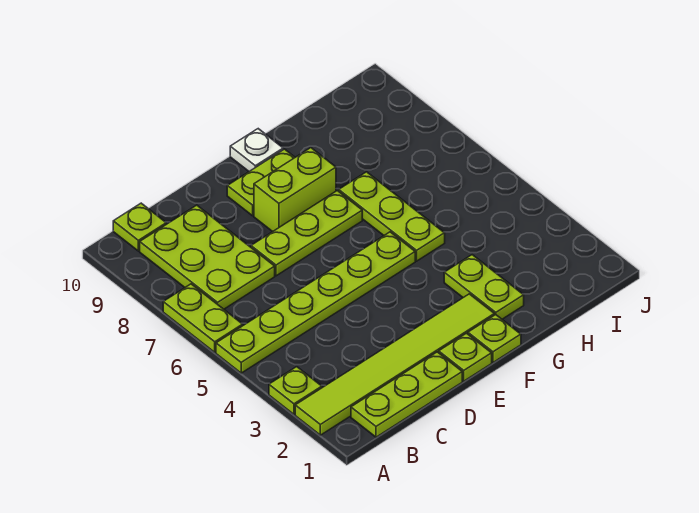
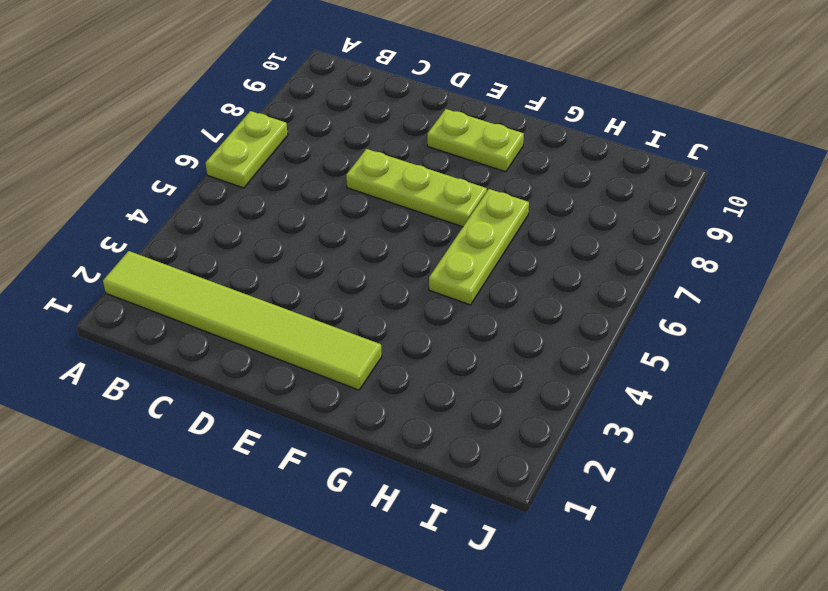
none -> lime 1x1 plate [269,367,322,414]
none -> lime 1x6 plate [216,232,415,373]
none -> lime 1x3 plate [351,352,462,437]

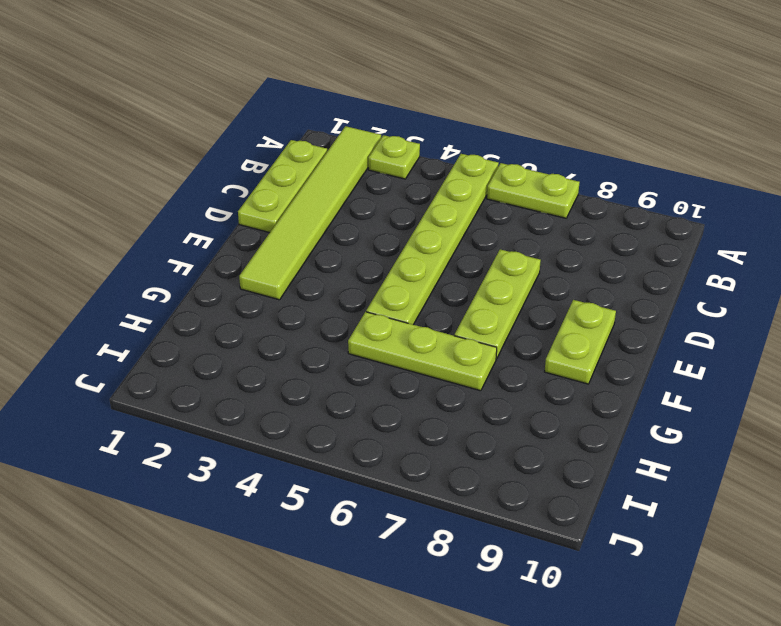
none -> lime 2x3 plate [140,205,275,309]
none -> lime 1x1 plate [113,203,166,251]
none -> lime 1x1 plate [439,333,492,381]

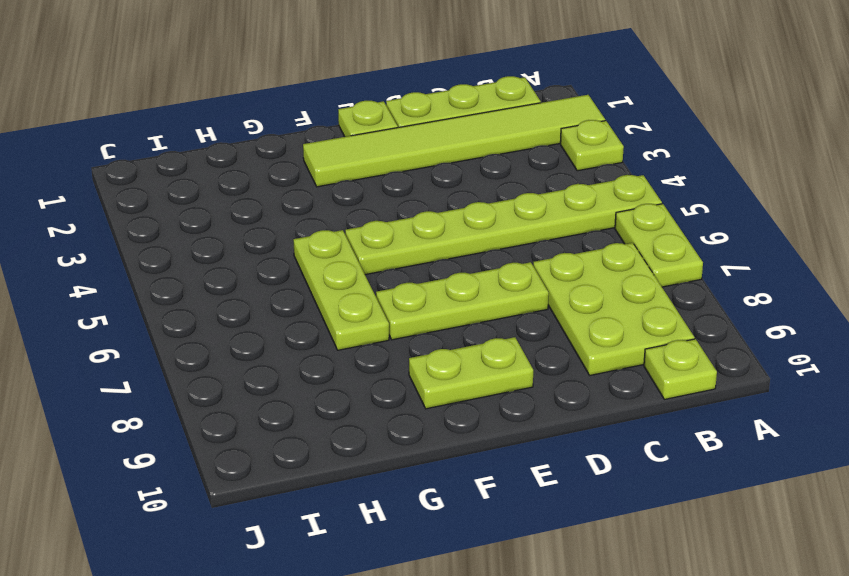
none -> lime 1x2 brick [254,148,336,232]
none -> lime 1x1 plate [468,315,521,362]
none -> white 1x1 plate [230,129,283,171]

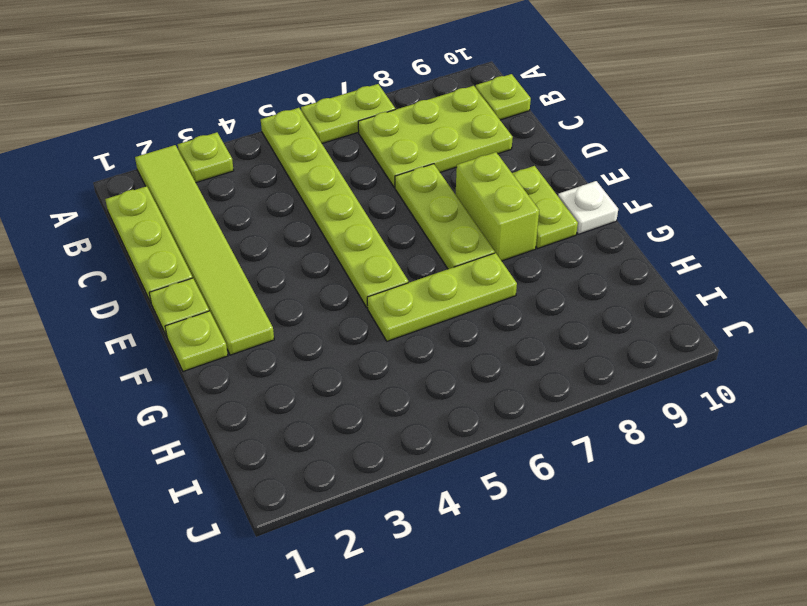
none -> lime 1x2 plate [444,255,524,319]

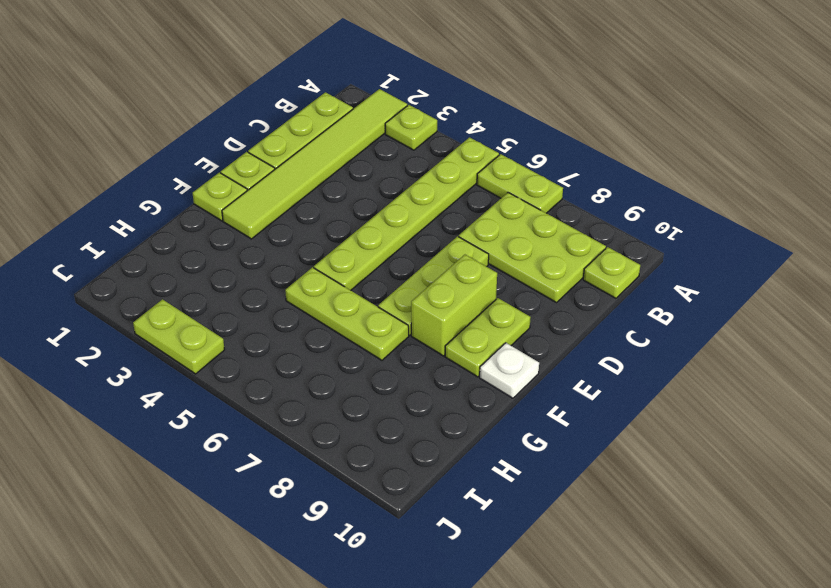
lime 1x2 plate [133,299,225,374] -> lime 1x2 plate moved to [444,255,524,319]

